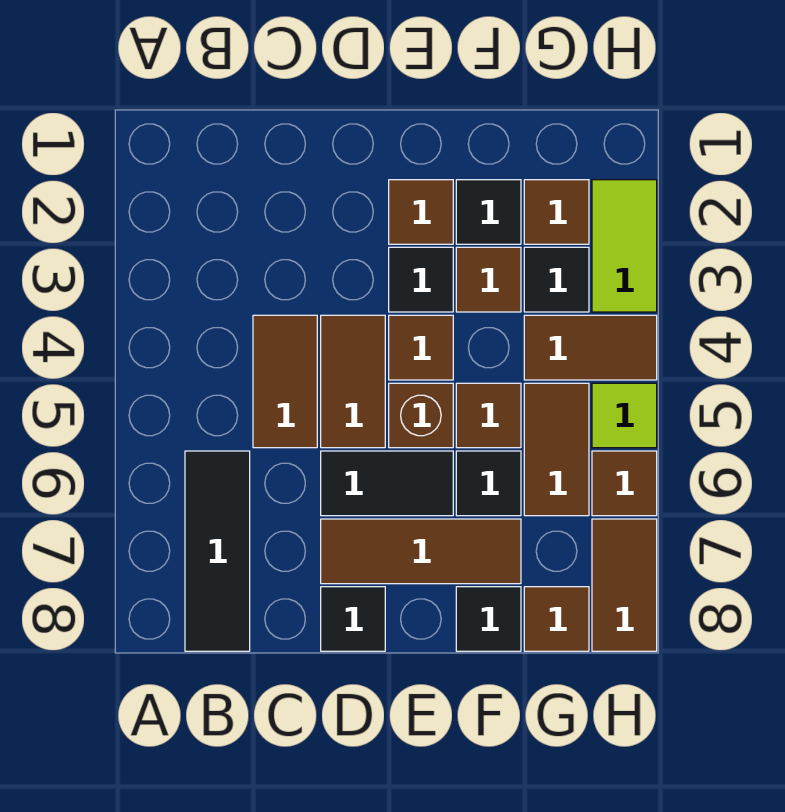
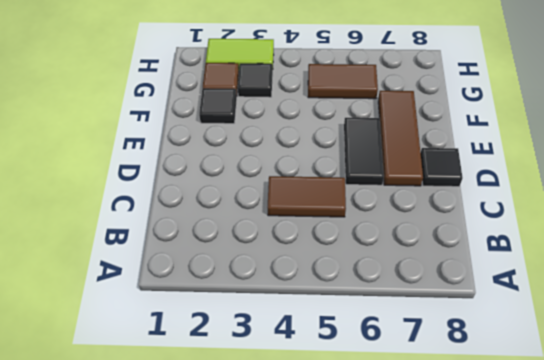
none -> black 1x3 tile [185,451,250,651]
none -> brown 1x2 tile [321,315,385,448]
none -> brown 1x1 tile [389,180,453,244]

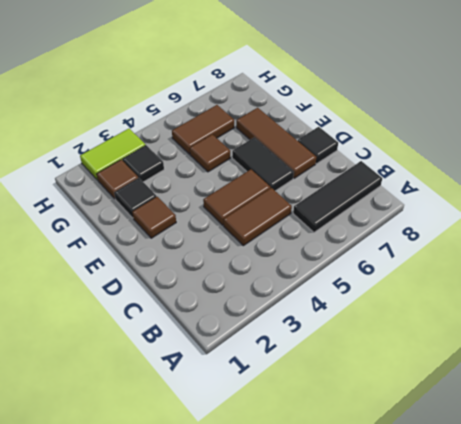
none -> black 1x1 tile [389,247,453,312]
none -> brown 1x1 tile [389,315,453,380]
none -> brown 1x1 brick [389,383,453,448]

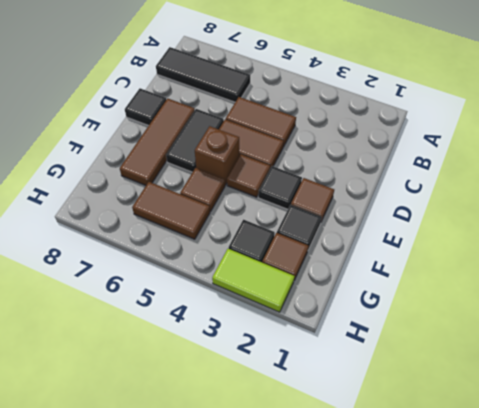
none -> brown 1x1 tile [456,247,521,312]
none -> black 1x1 tile [456,451,521,516]
none -> black 1x1 tile [456,587,521,651]

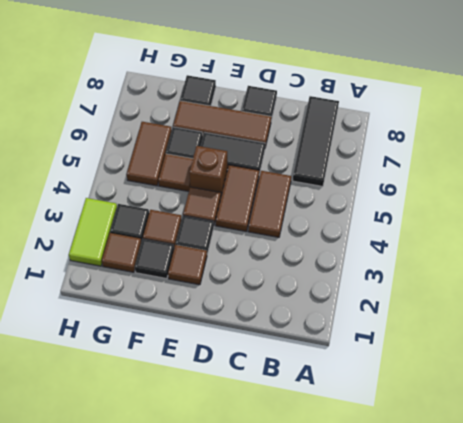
none -> brown 1x2 tile [524,315,657,380]
none -> brown 1x1 tile [524,587,589,651]
none -> lime 1x1 tile [592,383,657,448]

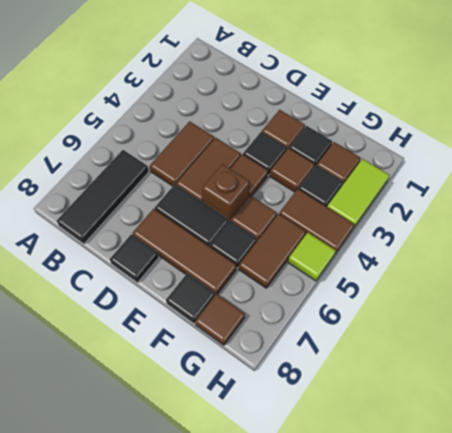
none -> brown 1x1 tile [592,451,657,516]
none -> brown 1x2 tile [592,519,657,651]

